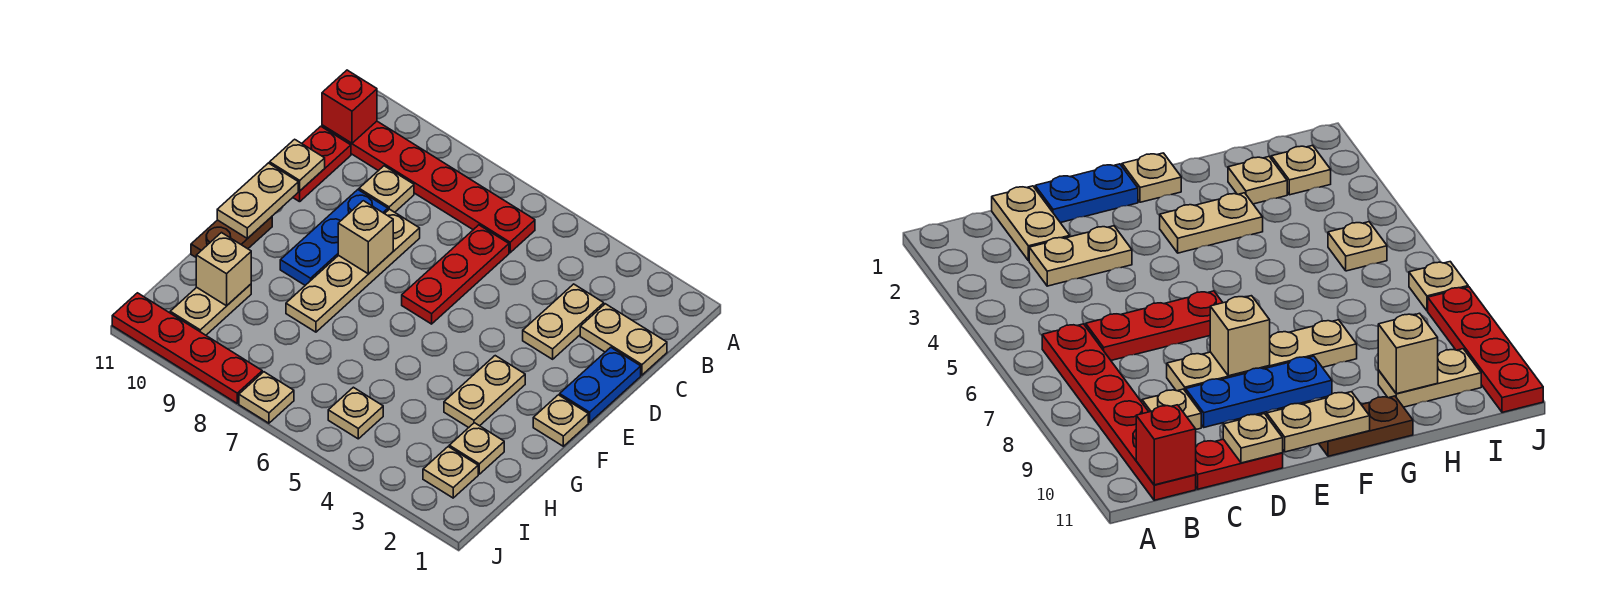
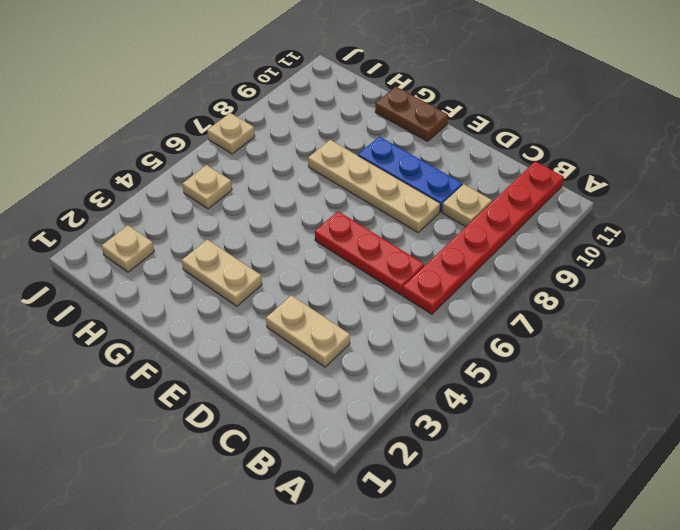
none -> tan 1x2 plate [580,304,667,375]
none -> red 1x2 plate [293,126,351,202]
none -> blue 1x2 plate [560,347,641,423]

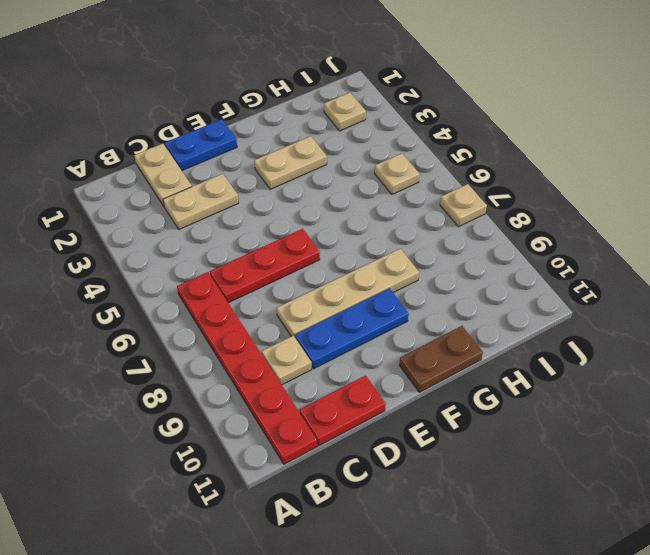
none -> tan 1x1 plate [533,395,588,446]
none -> tan 1x1 plate [449,423,504,474]
none -> tan 1x2 plate [170,284,251,335]

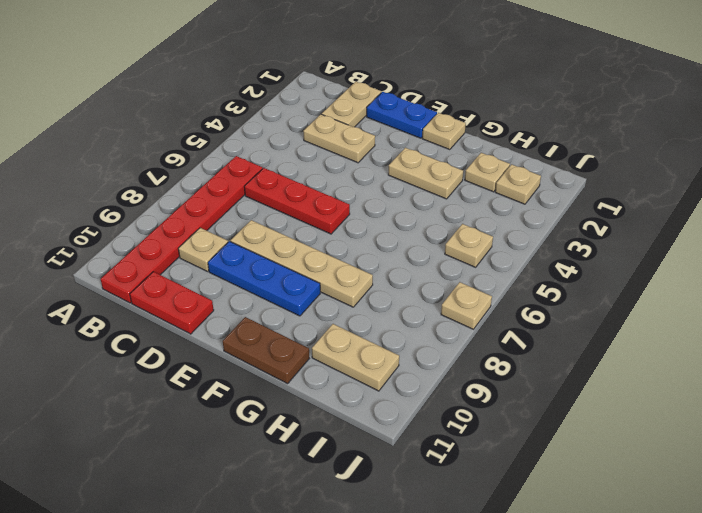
none -> red 1x4 plate [112,293,262,403]
none -> red 1x1 brick [322,70,377,143]
none -> tan 1x1 plate [270,139,325,191]

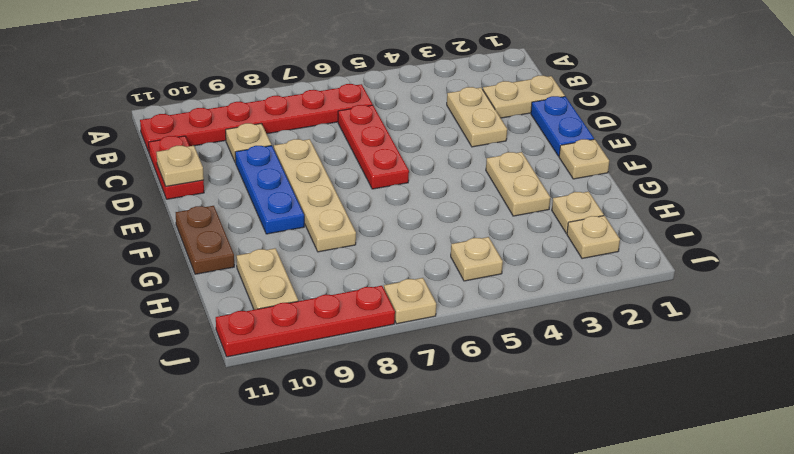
none -> red 1x1 brick [322,70,377,143]
none -> tan 1x1 brick [338,201,393,274]
none -> tan 1x2 plate [217,163,298,239]

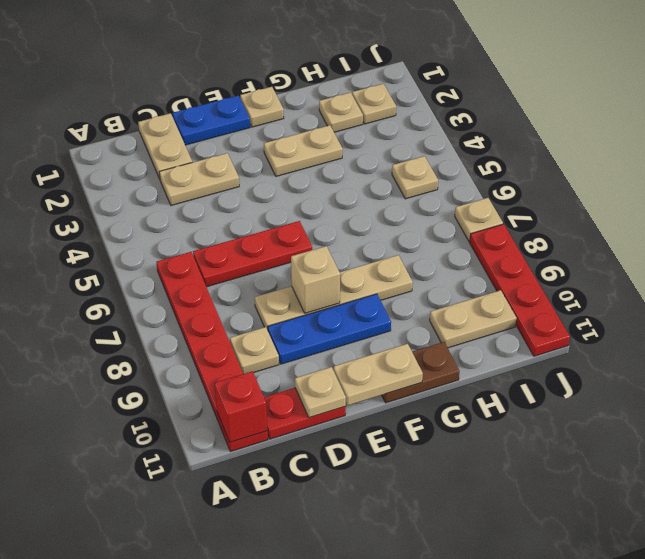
none -> tan 1x1 brick [196,233,251,306]

